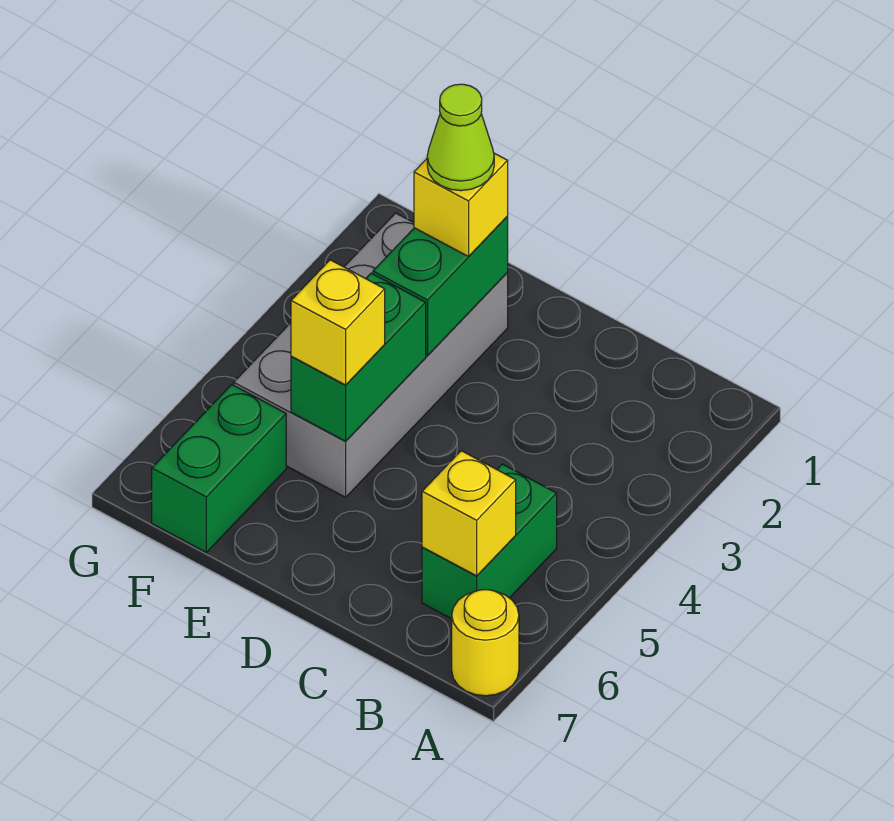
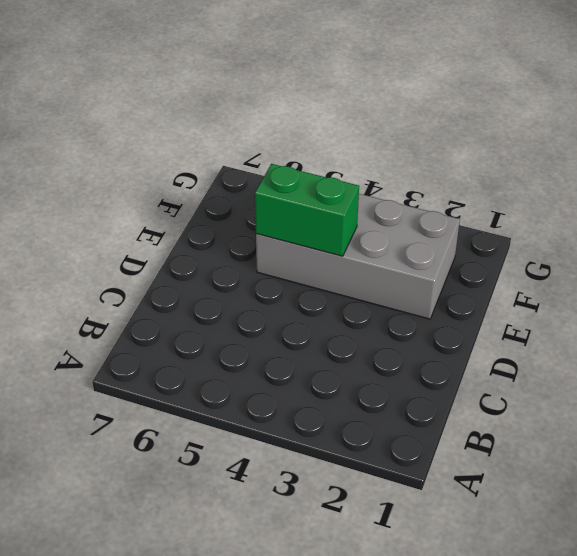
none -> yellow 1x1 round brick [452,590,519,696]
none -> green 1x2 brick [422,464,557,619]

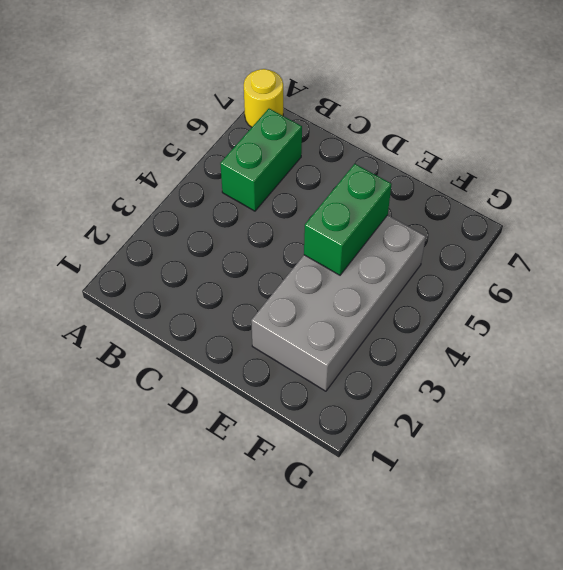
none -> green 1x2 brick [152,385,286,552]
none -> yellow 1x1 brick [422,451,516,576]

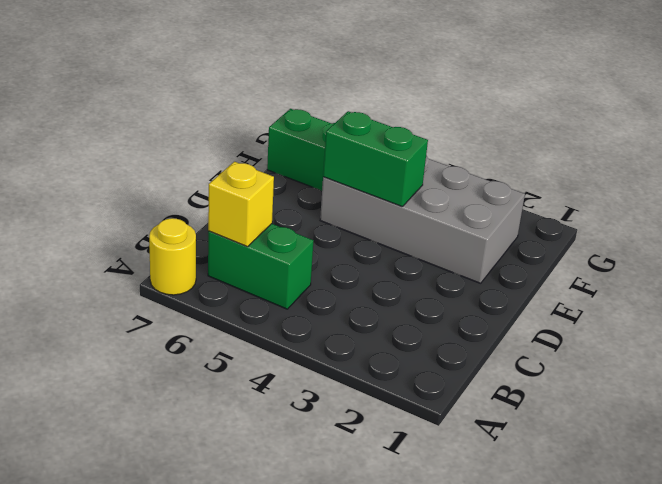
none -> green 1x2 brick [373,217,508,356]
none -> yellow 1x1 brick [414,153,508,257]

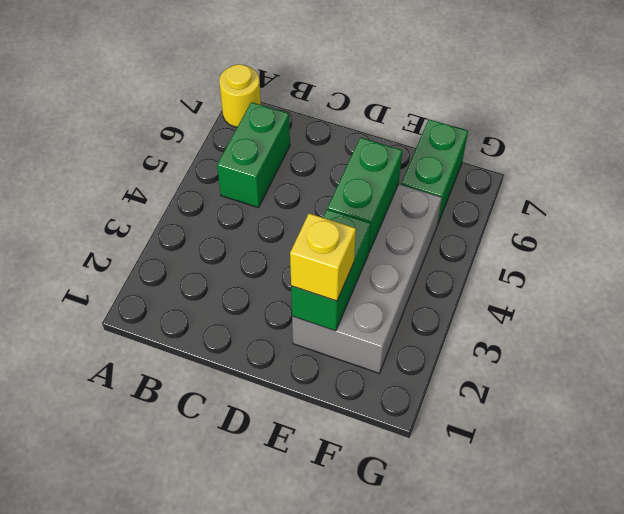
none -> yellow 1x1 brick [422,451,516,576]
none -> yellow 1x1 brick [291,260,385,385]

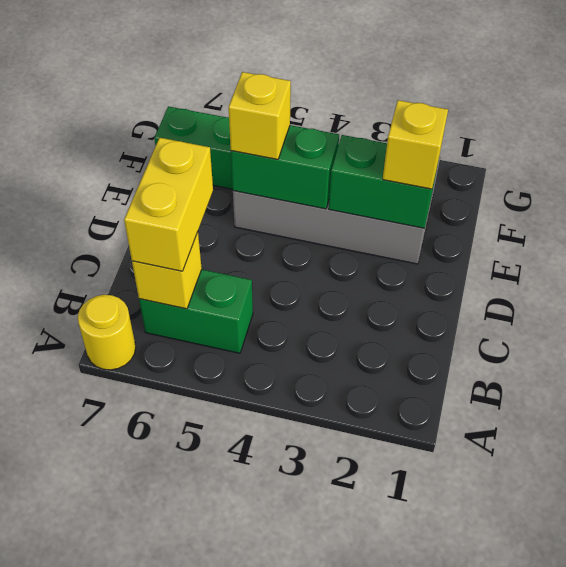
yellow 1x2 brick [124,138,213,271] -> none
none -> lime 1x1 cone [427,84,494,191]

